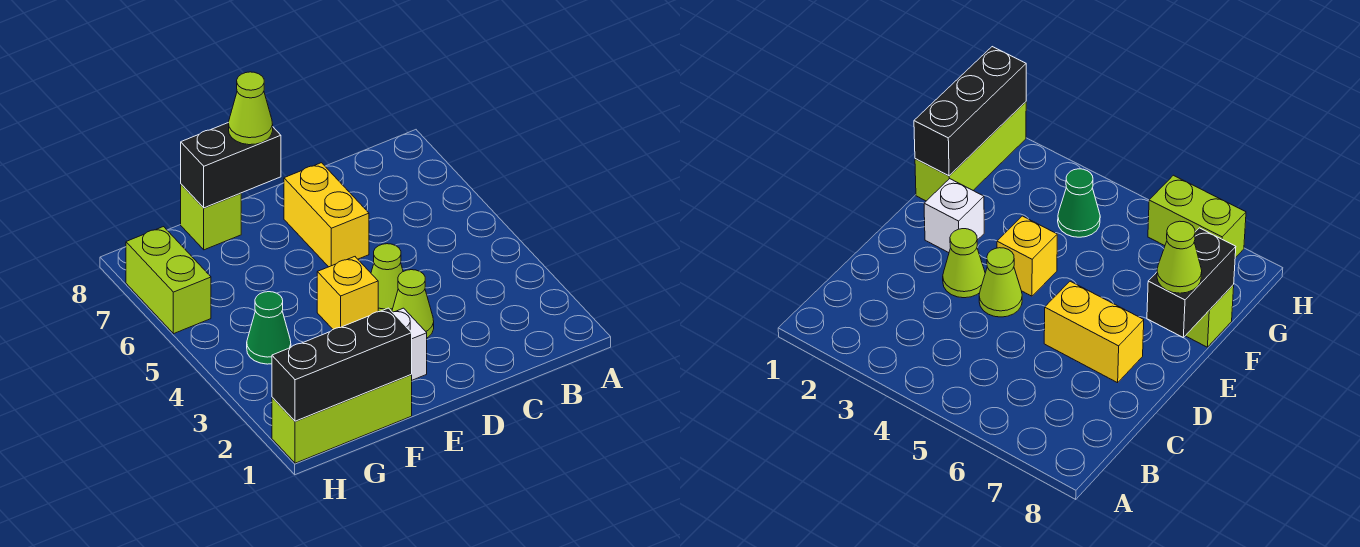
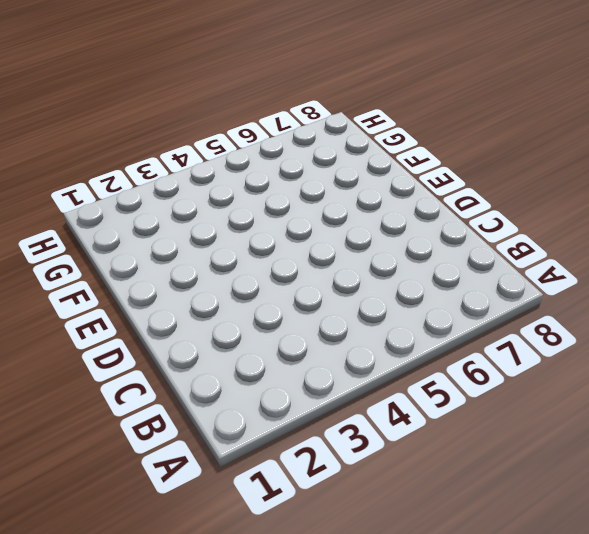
none -> lime 1x1 cone [392,270,434,338]
none -> lime 1x1 cone [371,244,403,312]
none -> yellow 1x2 brick [284,163,369,267]

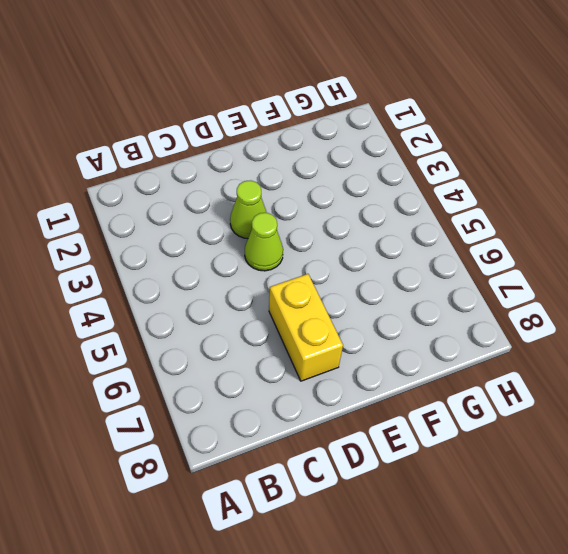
none -> white 1x1 brick [393,308,427,380]
none -> yellow 1x1 brick [317,257,378,329]
none -> lime 1x3 brick [272,375,412,463]

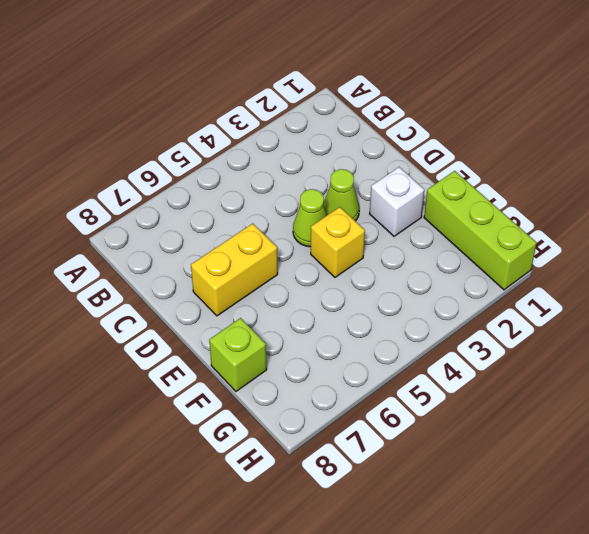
none -> green 1x1 cone [247,292,291,364]
none -> lime 1x2 brick [126,227,211,334]
none -> black 1x2 brick [181,122,281,208]

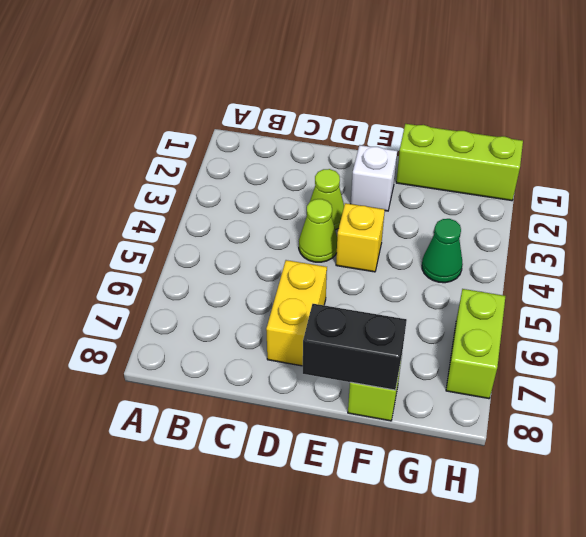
none -> black 1x3 brick [272,308,412,421]
none -> lime 1x1 cone [229,72,273,145]

